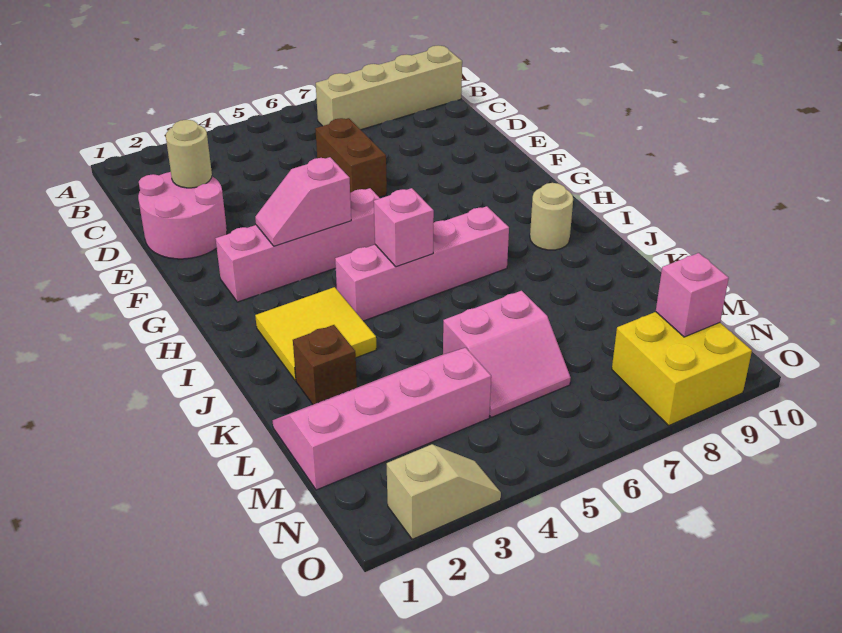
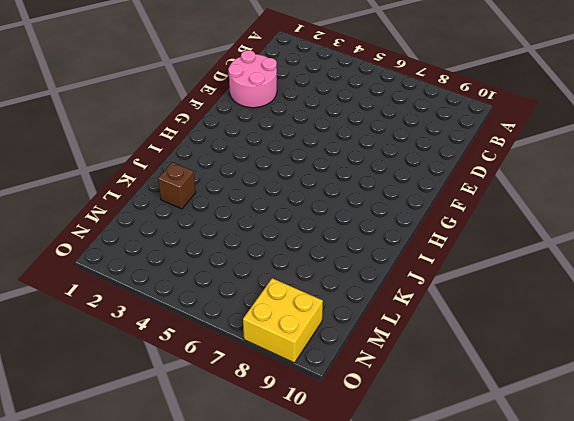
none -> tan 1x4 brick [316,45,462,130]
none -> brown 1x2 brick [315,118,387,197]
none -> pink 1x4 brick [216,188,380,302]

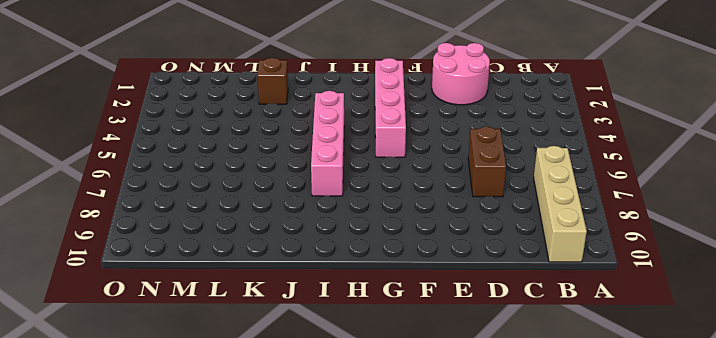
brown 1x2 brick [468,127,506,197] -> brown 1x2 brick turned to [315,118,387,197]
none -> yellow 2x2 tile [255,287,376,381]
none -> tan 1x1 round brick [530,183,573,250]
none -> pink 2x4 slope [273,348,491,490]

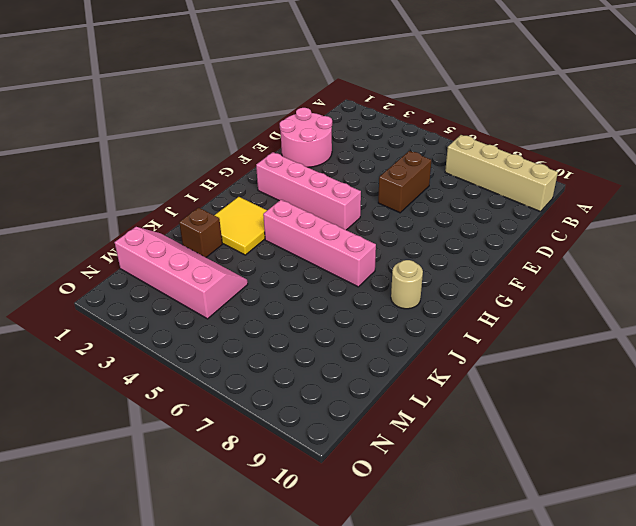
none -> pink 2x2 slope [443,291,571,417]
none -> yellow 2x2 brick [612,312,752,425]
none -> tan 1x2 slope [387,444,501,539]

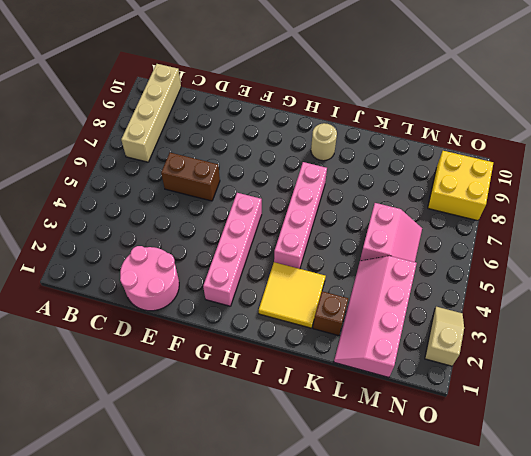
none -> tan 1x1 round brick [166,120,212,188]
none -> pink 1x2 slope [255,157,351,246]
none -> pink 1x1 brick [374,188,434,267]

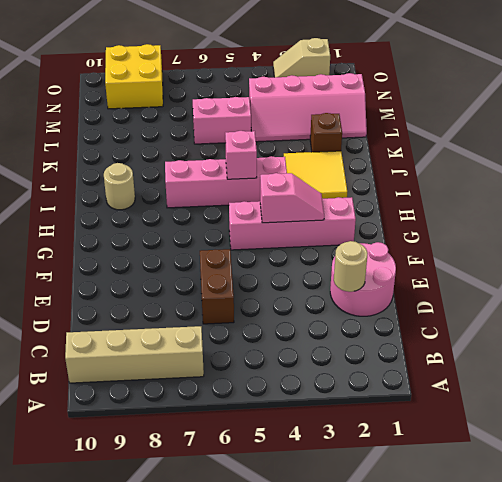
none -> pink 1x1 brick [656,253,729,337]

